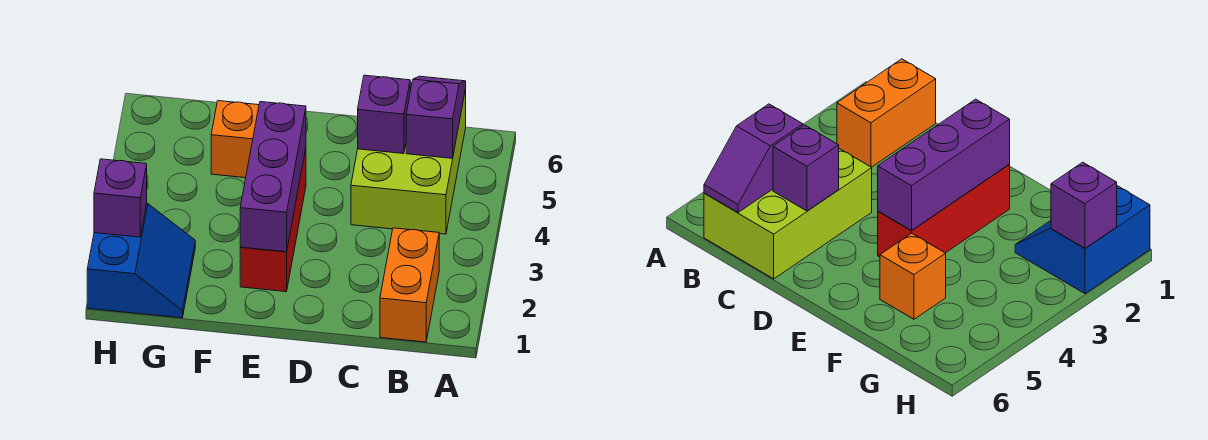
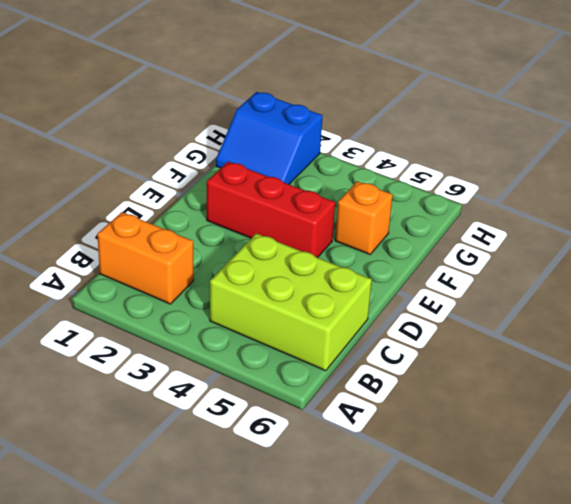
none -> purple 1x2 slope [406,76,466,158]
none -> purple 1x1 brick [358,75,410,154]

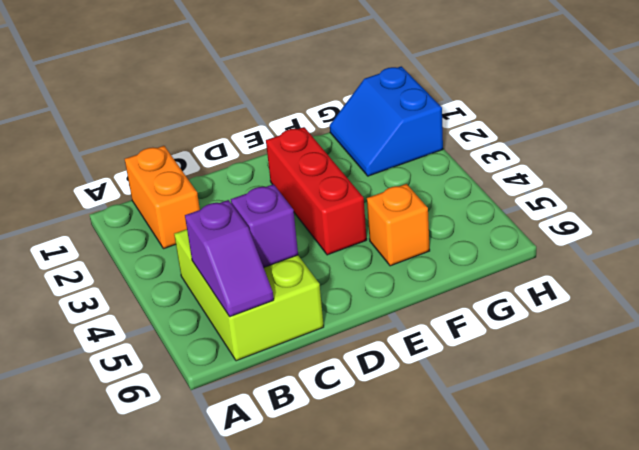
none -> purple 1x3 brick [240,102,306,252]
none -> purple 1x1 brick [94,159,147,237]

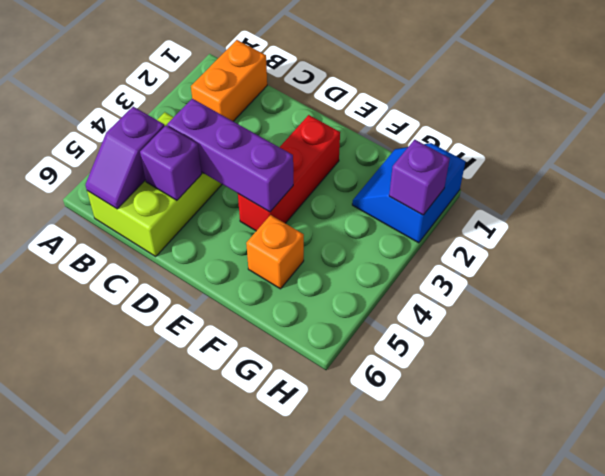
purple 1x3 brick [167,99,293,212] -> purple 1x3 brick turned to [240,102,306,252]

